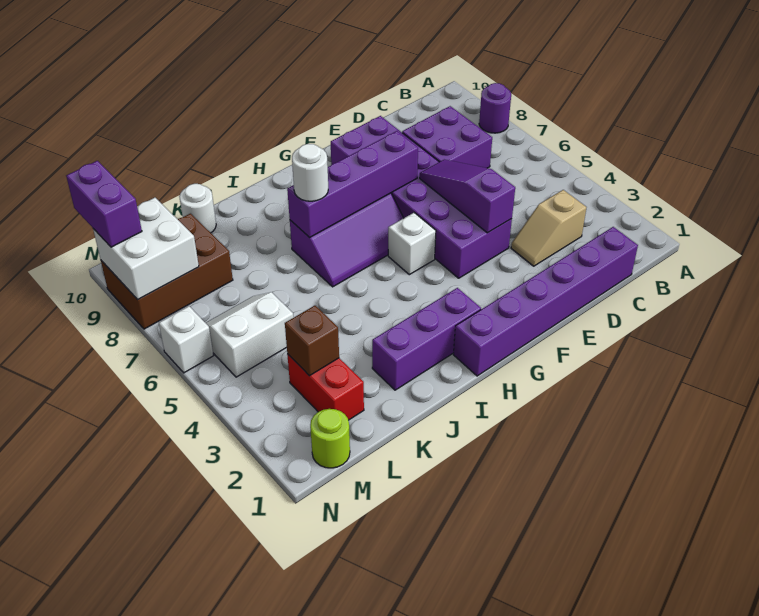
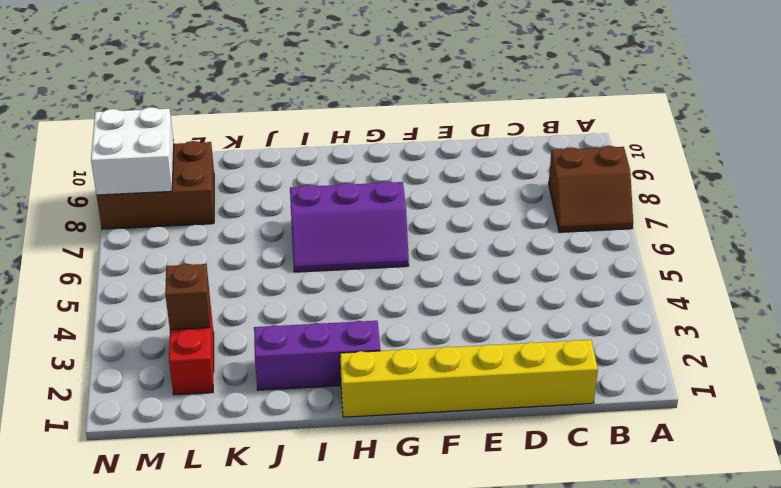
brown 2x2 slope [549,146,633,232] -> purple 1x1 round brick [479,83,511,133]
yellow 1x6 brick [340,340,598,417] -> purple 1x6 brick [453,227,638,376]
none -> tan 1x2 slope [511,190,587,266]
none -> purple 2x2 brick [402,106,492,168]
none -> purple 2x6 brick [331,116,512,278]

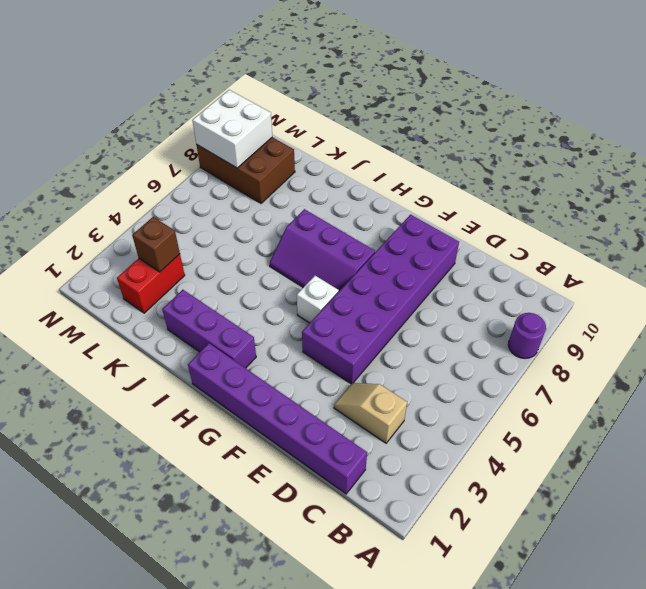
none -> purple 2x2 brick [402,106,492,168]
none -> white 1x1 round brick [179,184,216,233]
none -> white 2x2 slope [206,292,293,377]

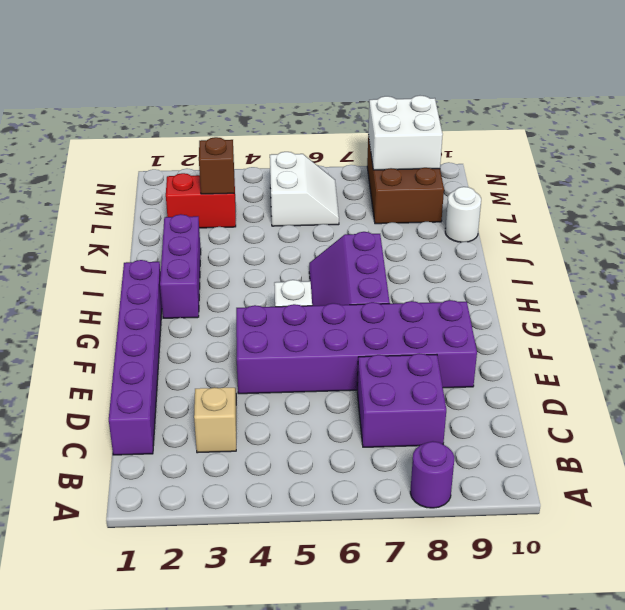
none -> lime 1x1 round brick [310,409,350,468]
none -> white 1x1 brick [159,306,213,373]
none -> purple 1x3 slope [420,160,515,233]

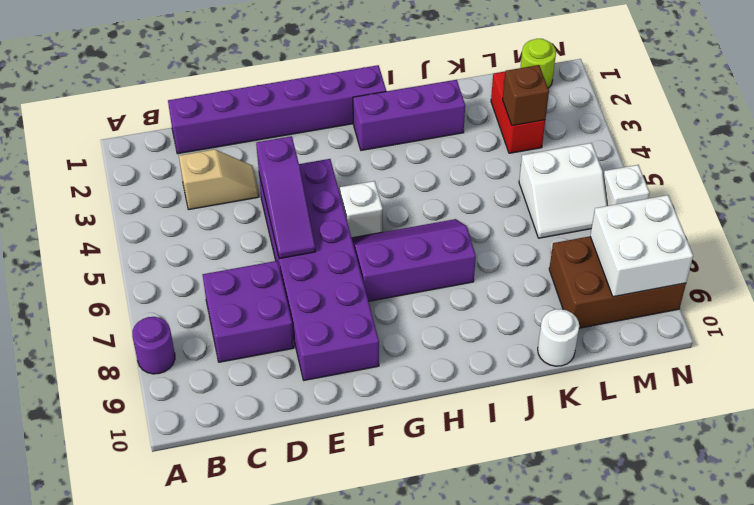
none -> purple 1x4 brick [287,131,418,237]
none -> white 1x1 round brick [292,144,328,201]
none -> purple 1x2 brick [66,161,142,247]

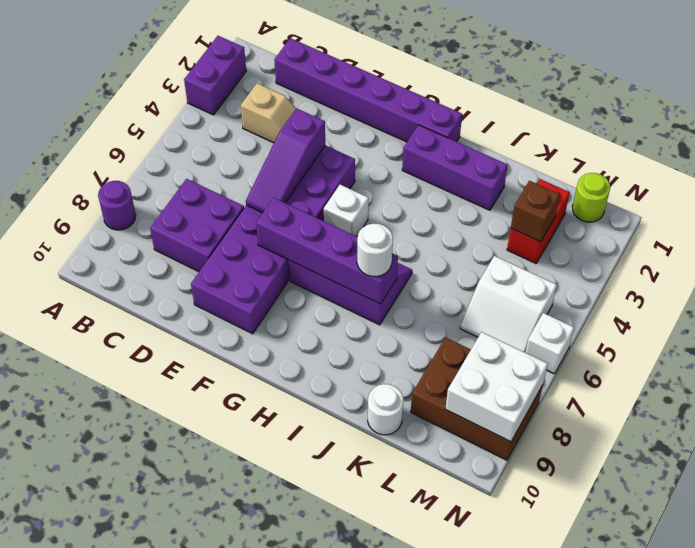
purple 1x2 brick [184,36,246,115] -> purple 1x2 brick moved to [66,161,142,247]

